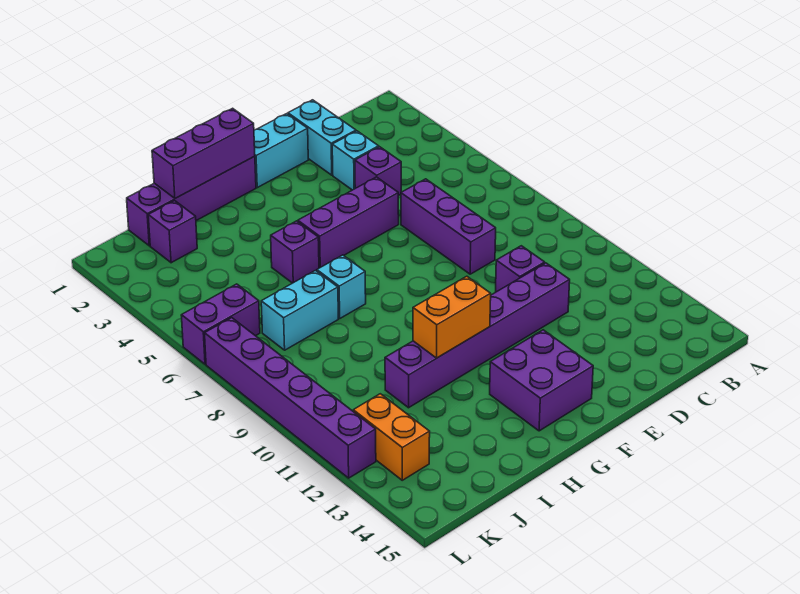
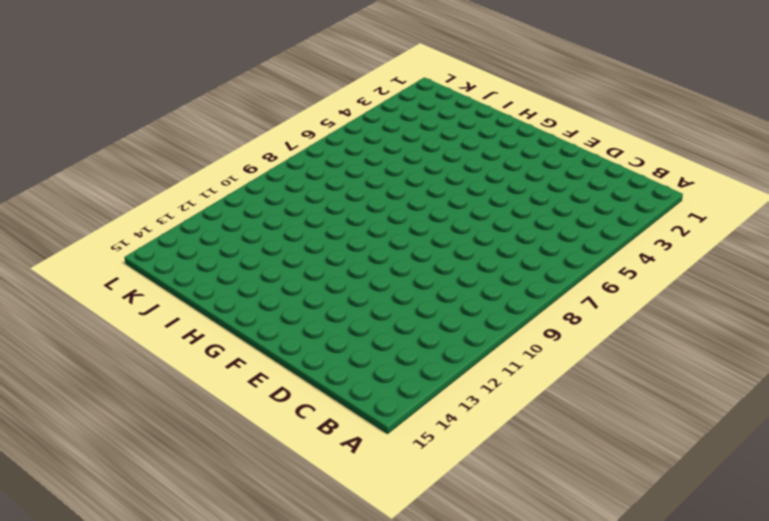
none -> cyan 1x2 brick [288,100,356,175]
none -> cyan 1x1 brick [332,131,379,190]
none -> purple 1x1 brick [355,147,401,196]

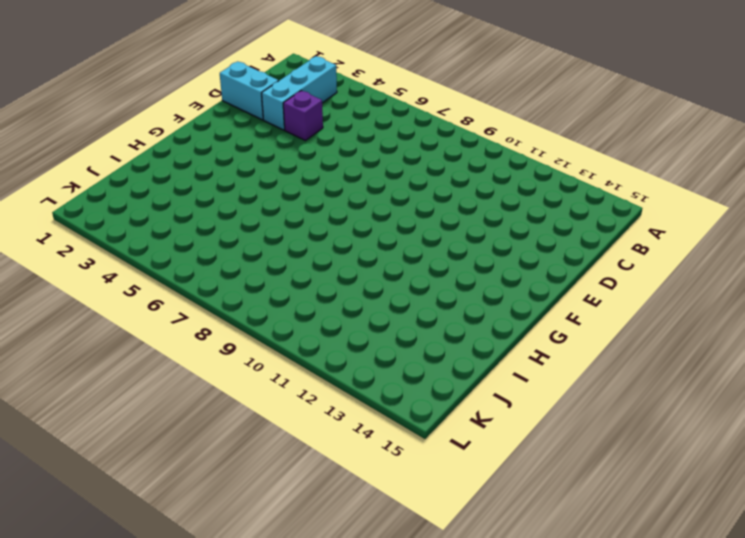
cyan 1x3 brick [262,56,337,130] -> cyan 1x1 brick [332,131,379,190]
none -> purple 1x3 brick [401,179,496,274]
none -> purple 1x1 brick [496,246,545,292]
none -> purple 1x6 brick [385,263,570,408]

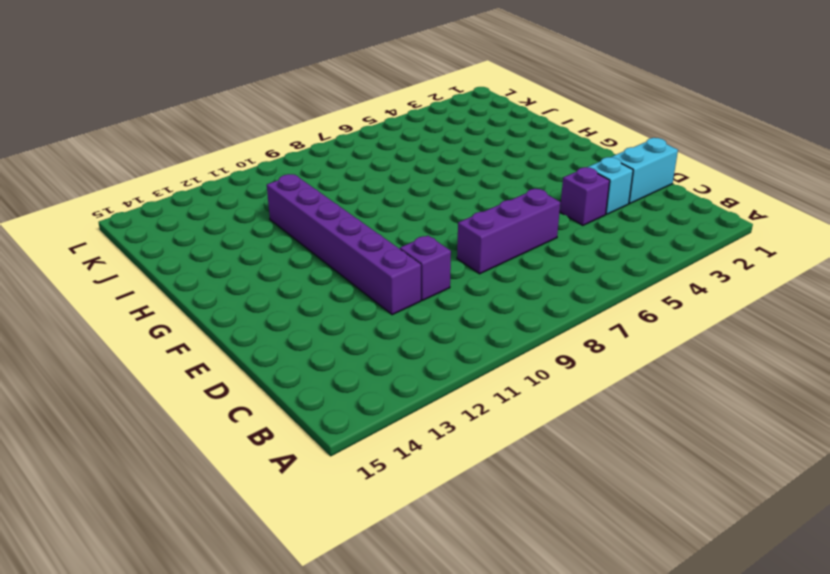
none -> cyan 1x2 brick [254,114,308,188]
none -> purple 1x3 brick [298,177,399,268]
none -> purple 2x2 brick [490,330,593,431]

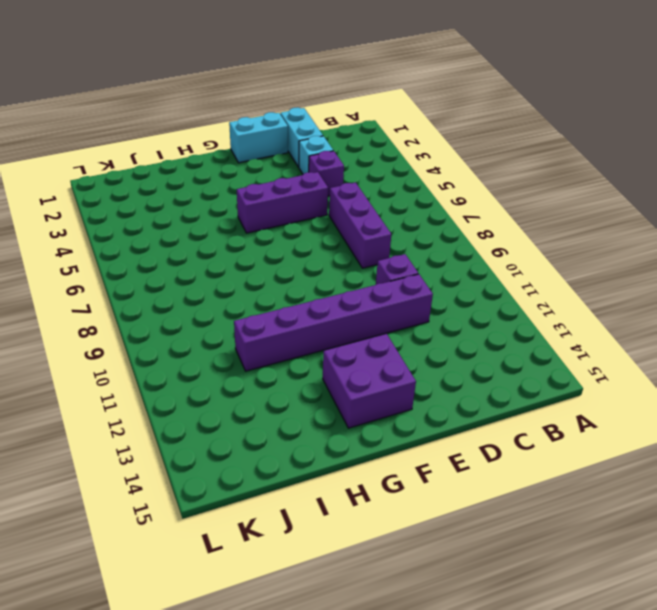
none -> purple 1x4 brick [127,156,256,246]
none -> purple 1x1 brick [271,221,319,283]
none -> cyan 1x1 brick [317,255,366,318]

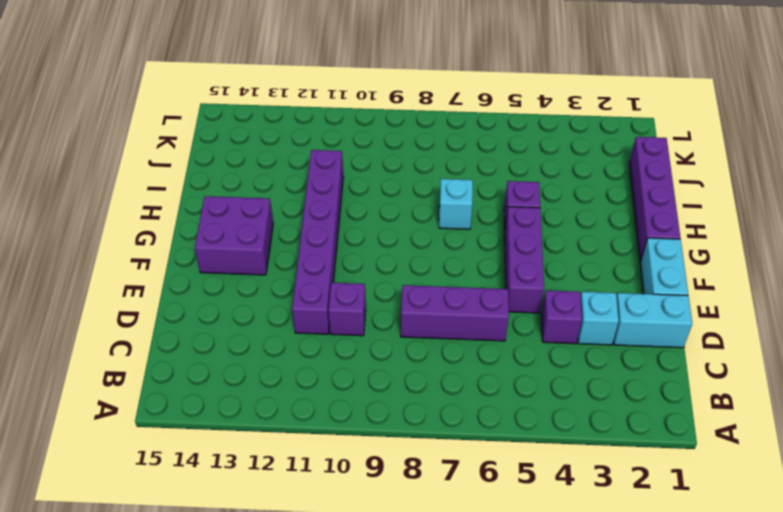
none -> cyan 1x2 brick [261,271,338,350]
none -> purple 1x1 brick [148,201,197,263]
none -> purple 1x2 brick [181,284,260,364]

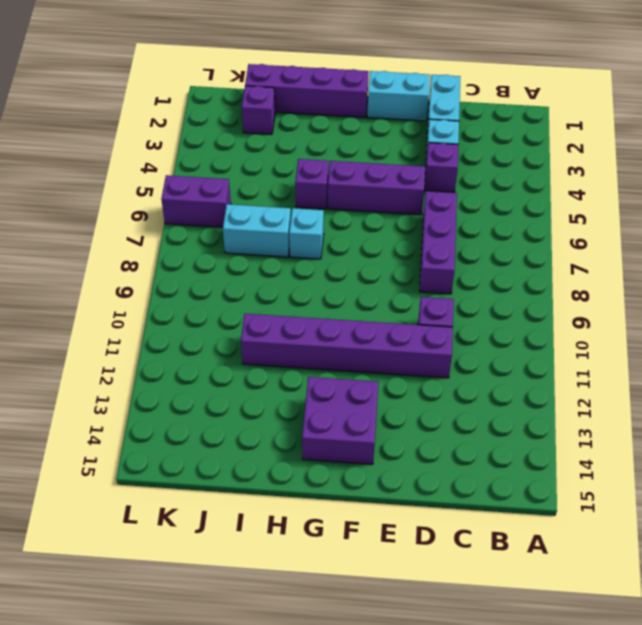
none -> orange 1x2 brick [353,394,430,480]
none -> purple 1x6 brick [205,318,376,478]
none -> purple 1x3 brick [152,108,255,198]

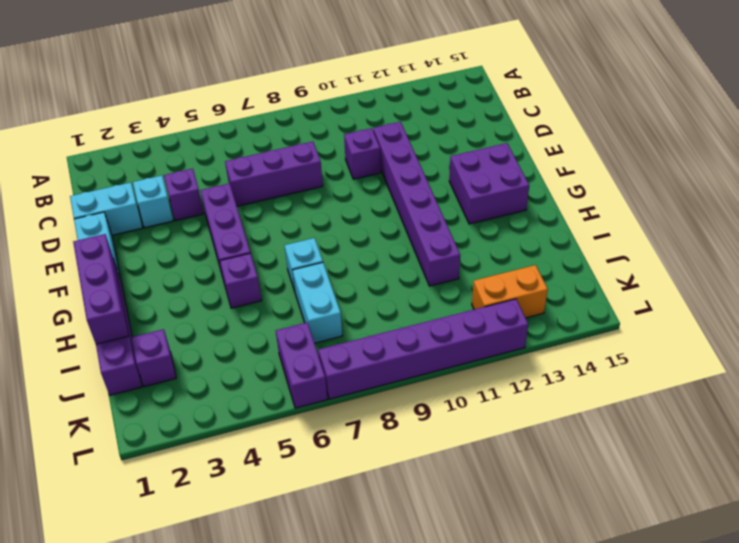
none -> orange 1x2 brick [413,276,491,358]

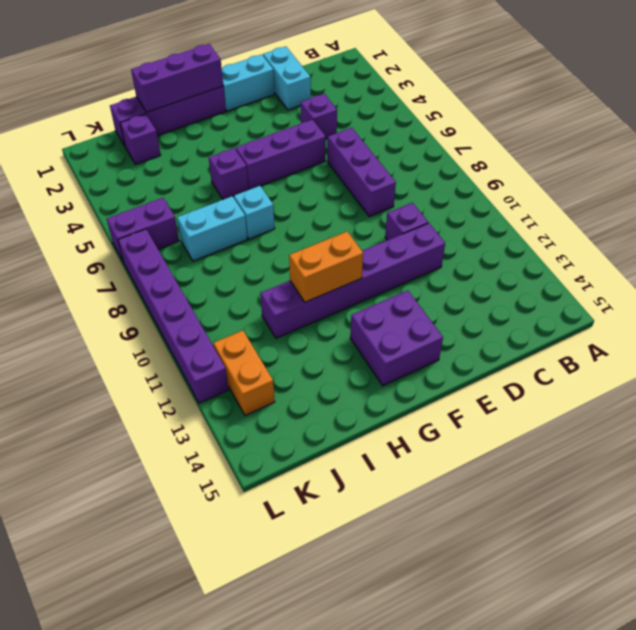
none -> cyan 1x1 brick [332,131,379,190]

